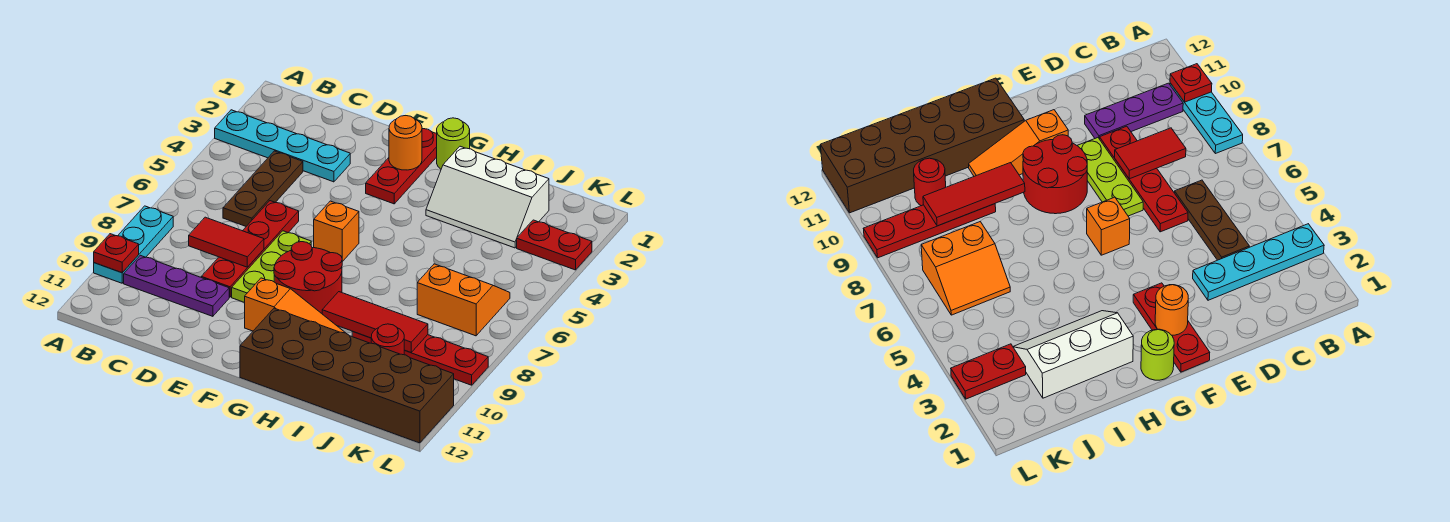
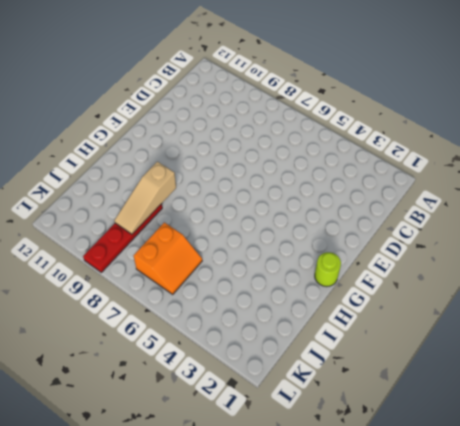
tan 1x3 slope [114,162,176,234] -> red 1x3 tile [322,292,428,352]
none -> cyan 1x4 plate [215,110,350,182]
none -> cyan 1x3 plate [94,206,173,283]
none -> purple 1x3 plate [124,255,229,316]

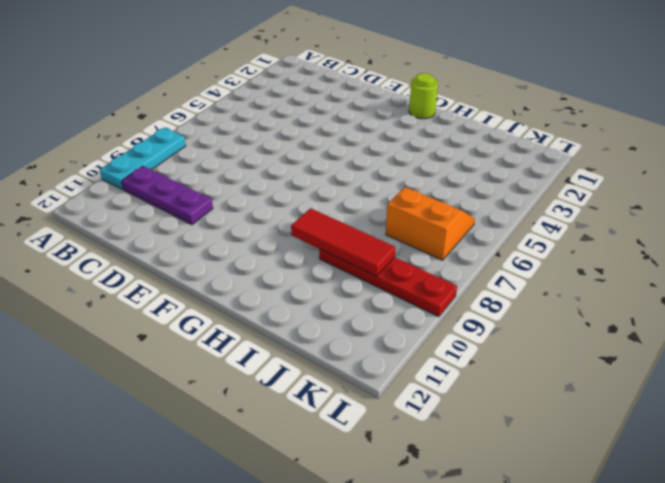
none -> cyan 1x4 plate [215,110,350,182]
none -> brown 1x3 plate [223,151,303,226]
none -> red 1x4 plate [201,201,299,297]

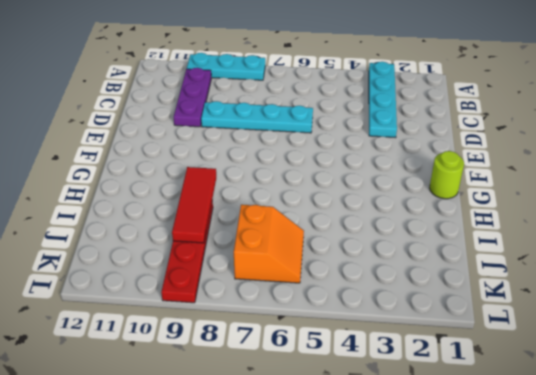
cyan 1x4 plate [201,101,313,133] -> red 1x4 plate [201,201,299,297]
none -> brown 1x3 plate [223,151,303,226]
none -> lime 1x3 plate [232,231,311,303]
none -> red 1x3 plate [366,129,437,204]

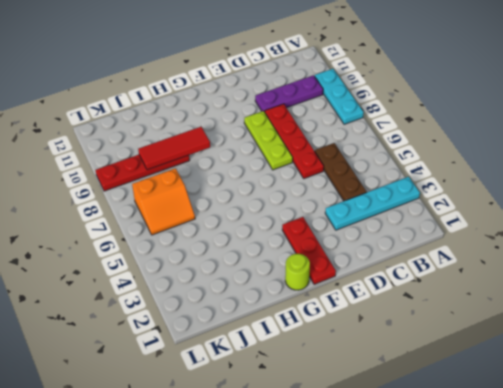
none -> orange 1x1 brick [314,201,359,262]
none -> red 2x2 round brick [274,242,342,313]
none -> orange 1x3 slope [245,278,345,333]

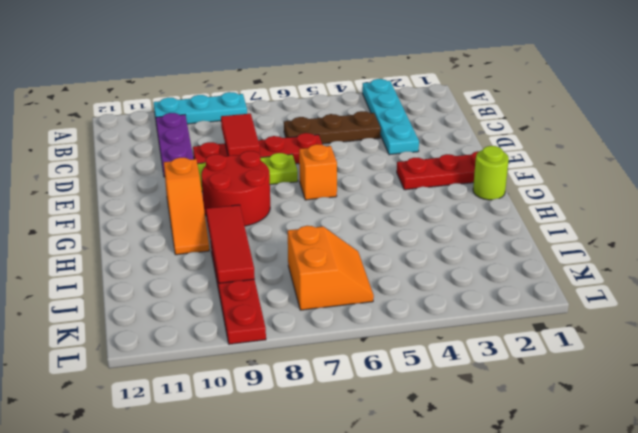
none -> brown 2x6 brick [240,308,454,443]
none -> white 2x3 slope [426,146,549,248]
none -> red 1x1 round brick [371,324,405,355]

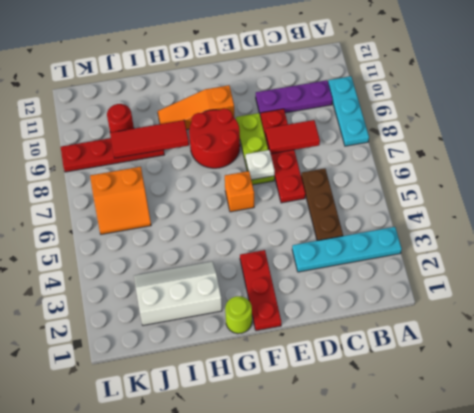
white 1x1 plate [246,150,275,180] -> none
none -> brown 2x6 brick [240,308,454,443]
none -> red 1x2 plate [517,220,592,270]
none -> red 1x1 plate [94,234,139,273]

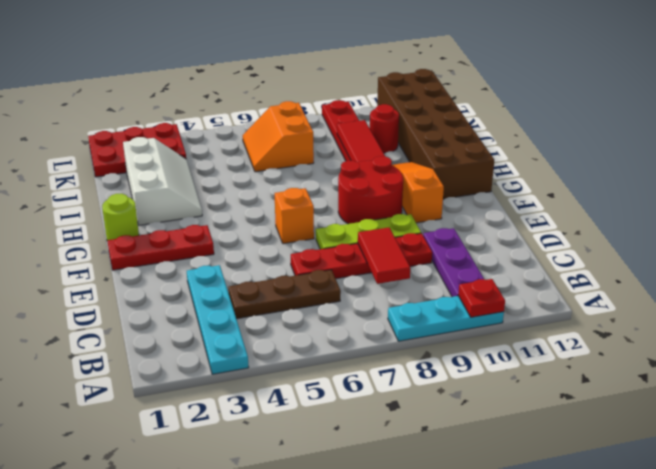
red 2x3 plate [88,123,186,177] -> red 1x2 plate [517,220,592,270]
none -> orange 1x1 round brick [389,116,422,170]

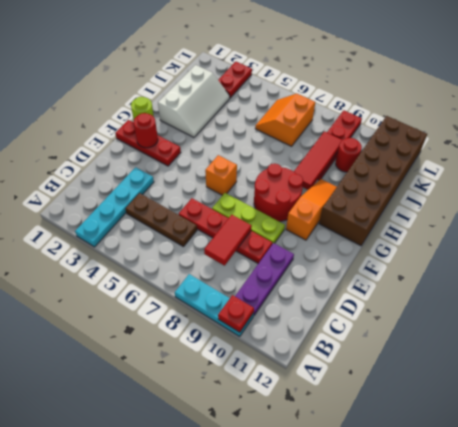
red 1x1 round brick [133,113,158,148] -> orange 1x1 round brick [389,116,422,170]

